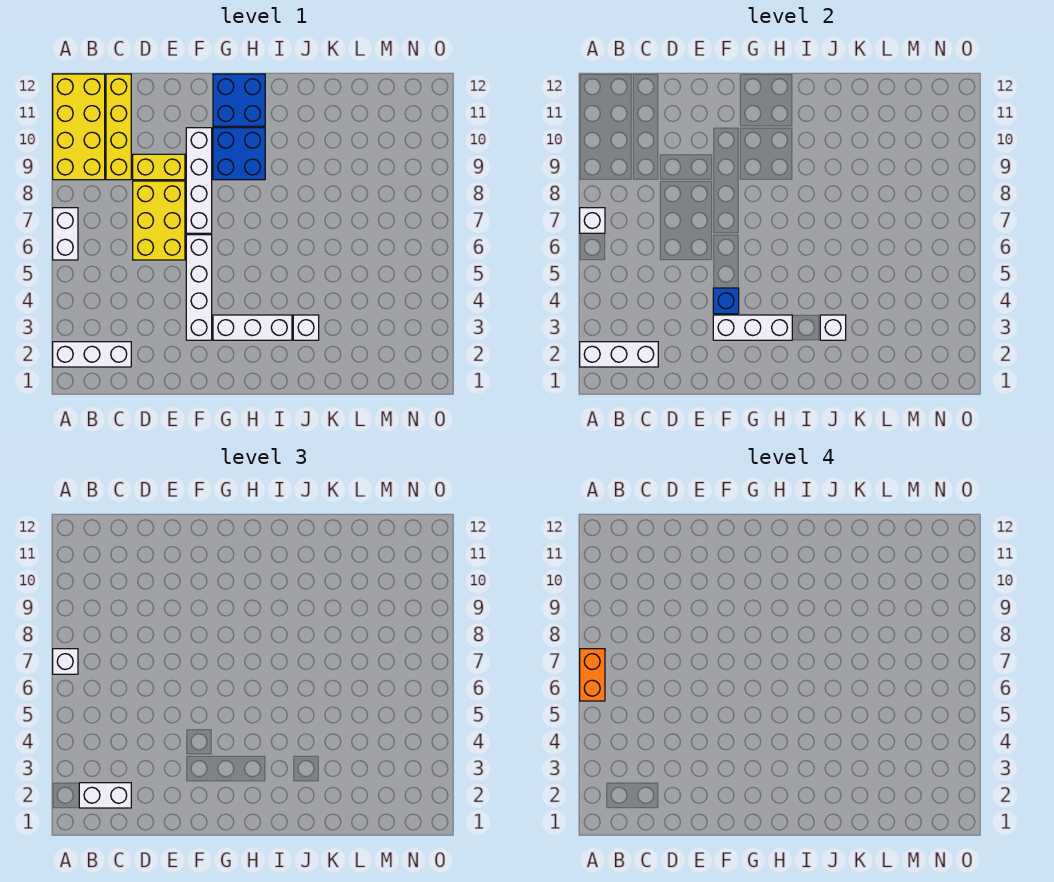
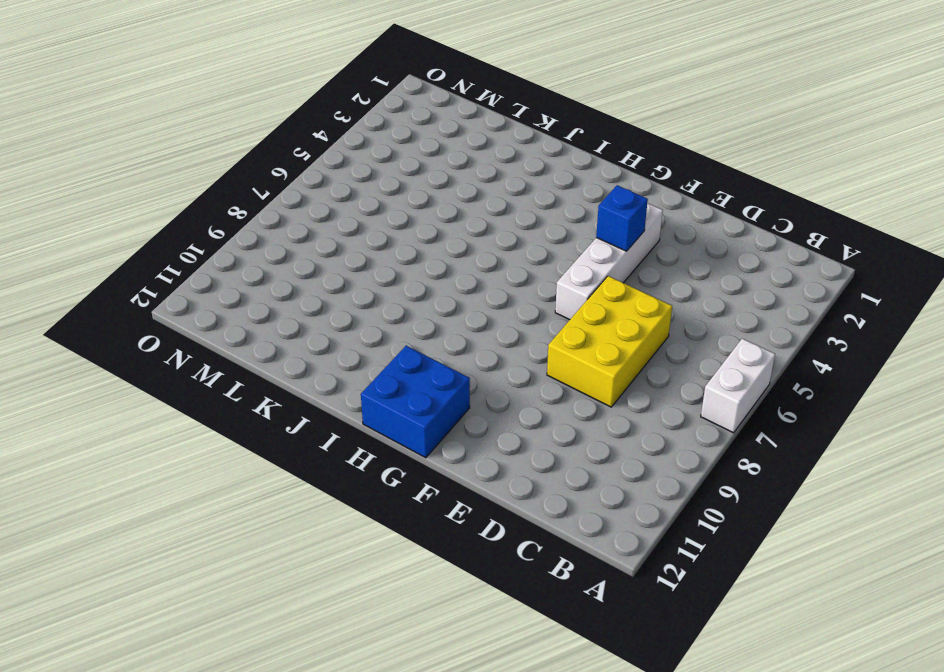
none -> white 1x3 brick [53,342,131,367]
none -> yellow 2x4 brick [53,74,105,180]
none -> yellow 1x4 brick [106,74,131,180]

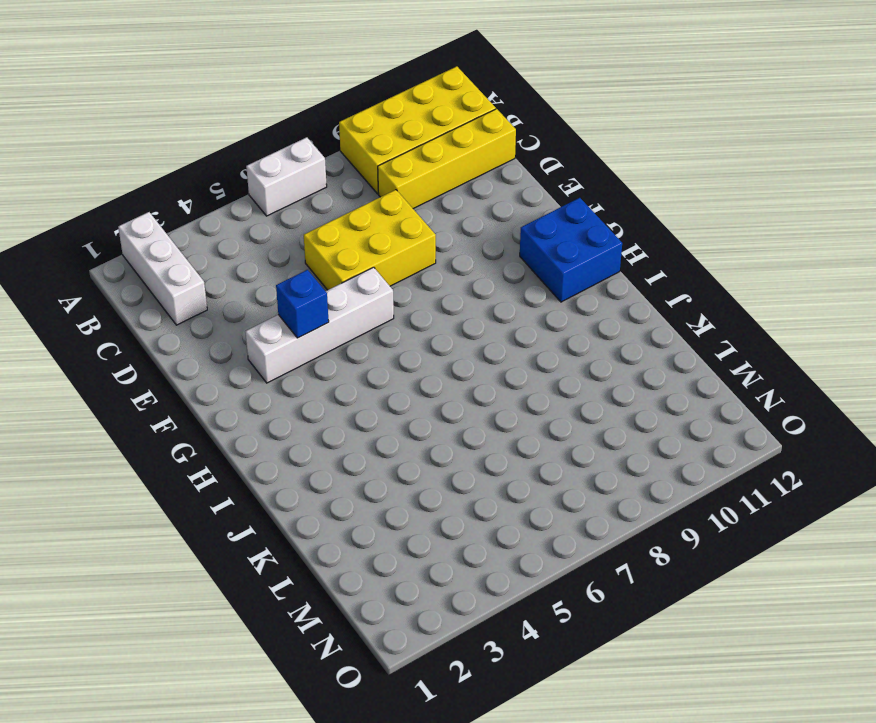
none -> yellow 1x2 brick [133,154,185,180]
none -> white 1x4 brick [186,128,212,233]
none -> white 1x3 brick [213,315,292,340]

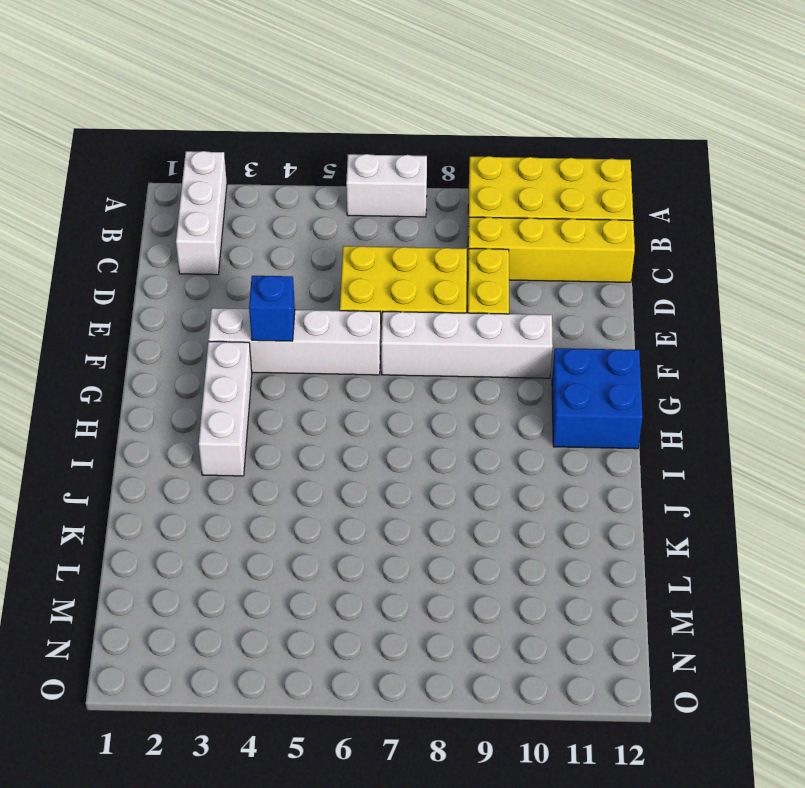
none -> blue 2x2 brick [213,128,265,180]
none -> white 1x1 brick [293,315,319,340]
none -> white 1x3 brick [580,342,658,367]

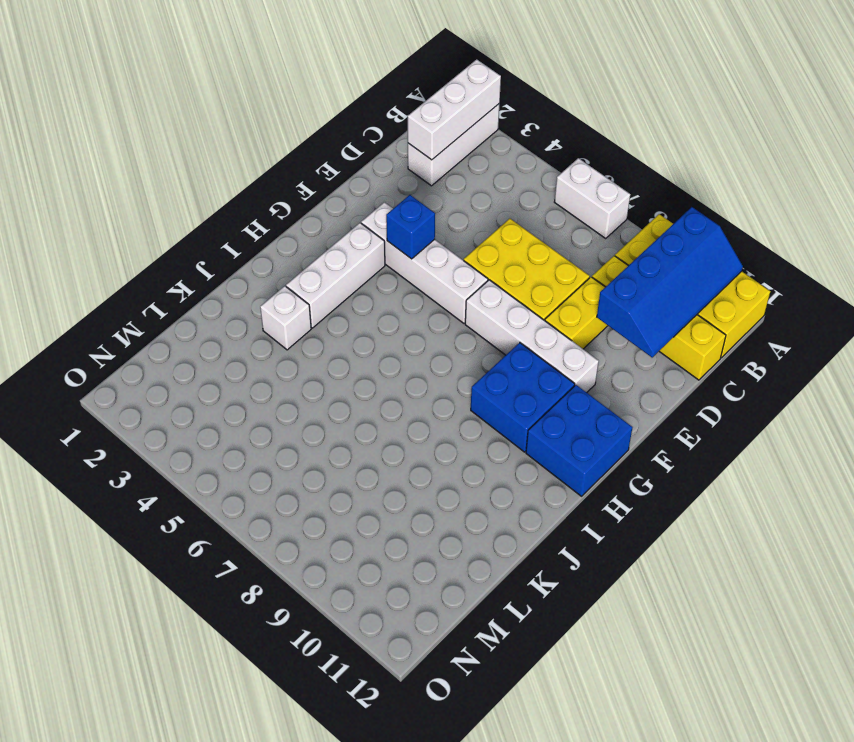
blue 2x4 slope [597,207,743,357] -> none
none -> white 1x1 brick [580,208,605,233]
none -> white 1x3 brick [713,315,792,340]
none -> white 1x1 brick [820,315,846,340]

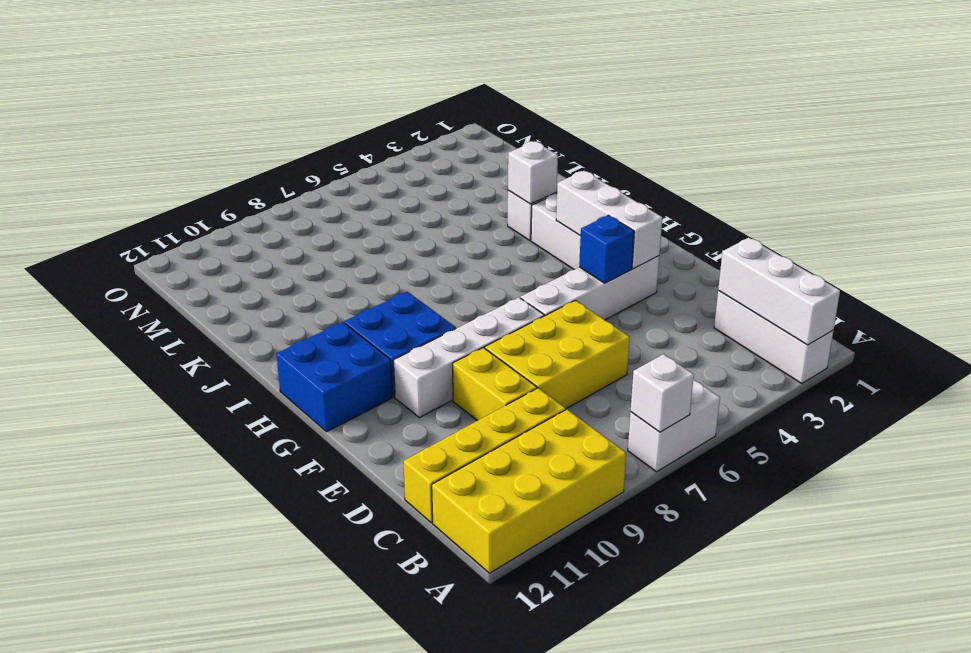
none -> white 1x1 brick [53,649,78,674]
none -> white 1x2 brick [79,783,131,808]
none -> orange 1x2 brick [580,649,605,701]

